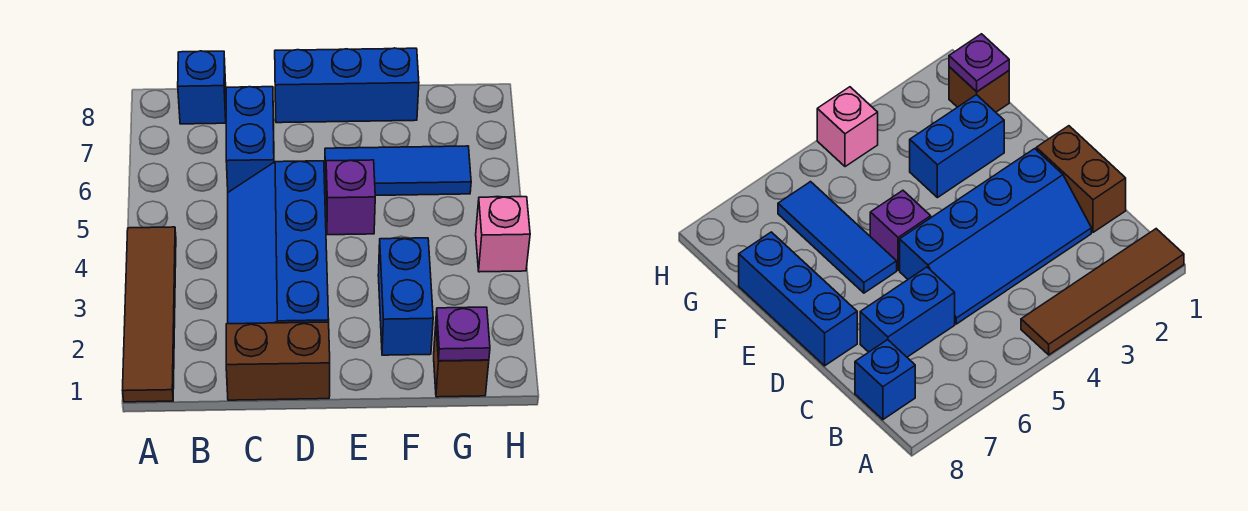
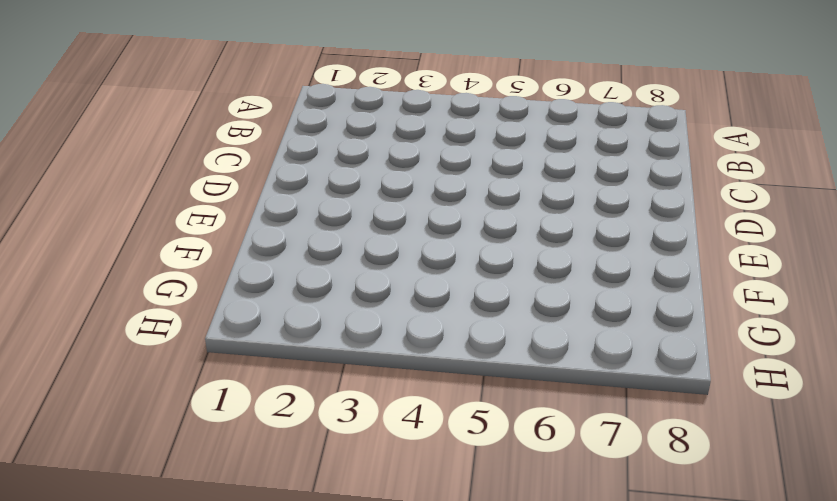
none -> brown 1x4 tile [122,227,176,402]
none -> blue 1x1 brick [178,51,226,124]
none -> brown 1x2 brick [226,322,330,400]

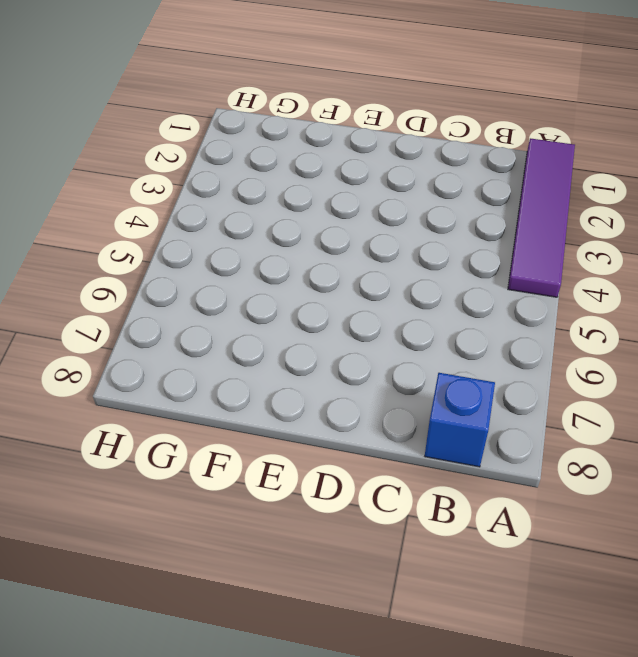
purple 1x4 tile [508,138,575,297] -> brown 1x4 tile [122,227,176,402]
none -> brown 1x2 brick [226,322,330,400]
none -> blue 2x4 slope [228,161,329,324]
none -> blue 1x2 brick [226,87,274,192]

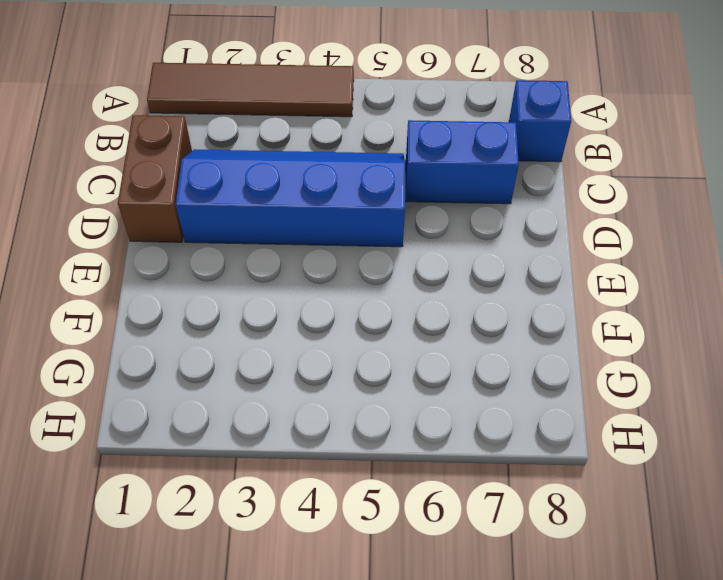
none -> blue 1x3 brick [275,48,419,123]
none -> purple 1x1 brick [326,160,375,235]
none -> blue 1x3 tile [325,146,471,195]

